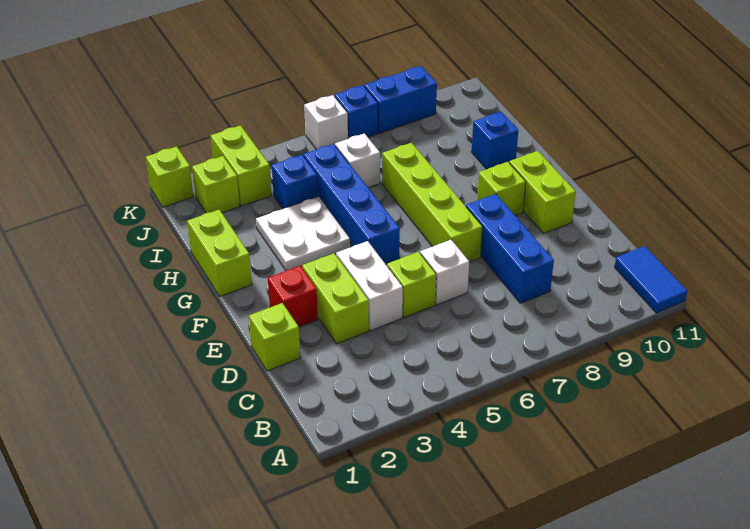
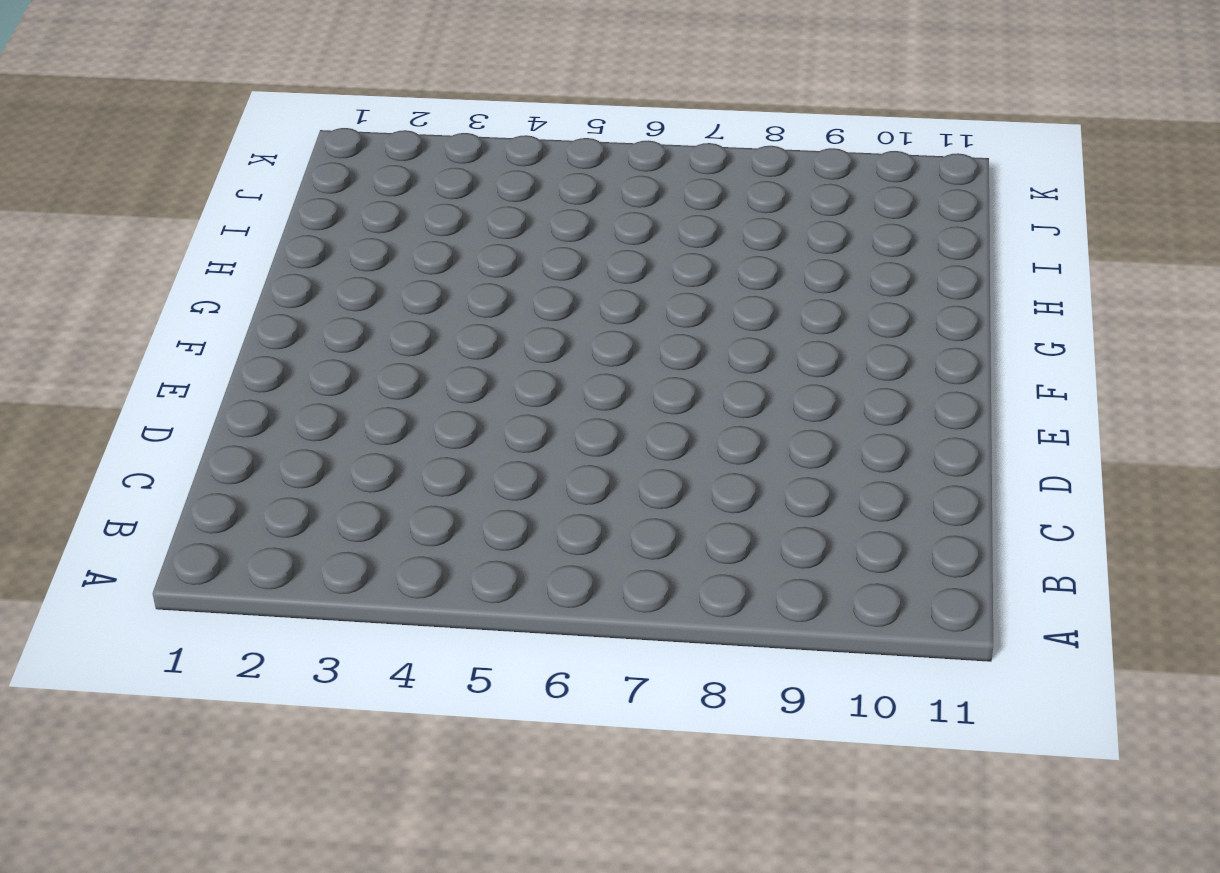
none -> blue 1x2 tile [615,246,687,313]
none -> blue 1x3 brick [466,194,554,303]
none -> lime 1x1 brick [249,303,300,371]

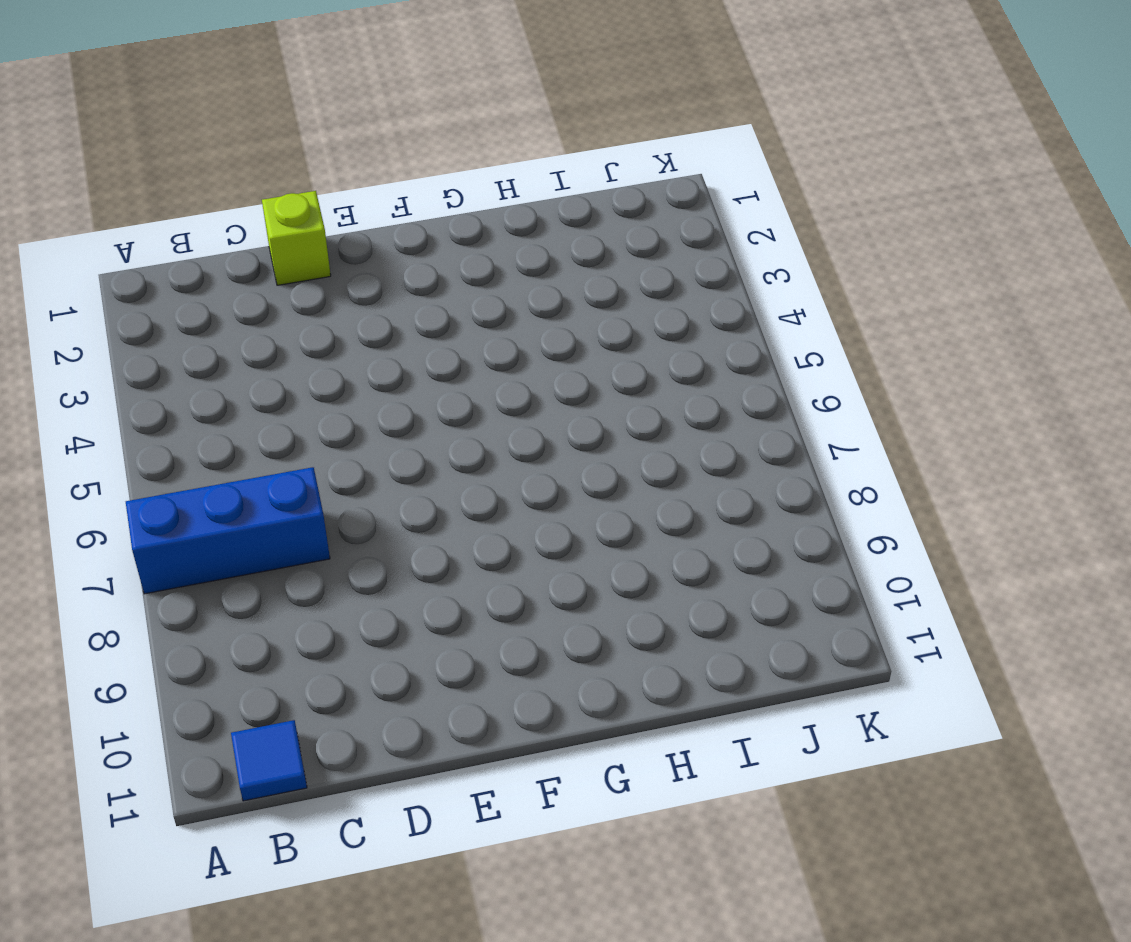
blue 1x3 brick [126,467,330,594] -> blue 1x3 brick moved to [466,194,554,303]
blue 1x1 tile [231,720,307,801] -> blue 1x2 tile [615,246,687,313]
none -> lime 1x2 brick [302,253,369,344]
none -> white 1x2 brick [336,241,403,331]
none -> lime 1x1 brick [387,252,436,318]

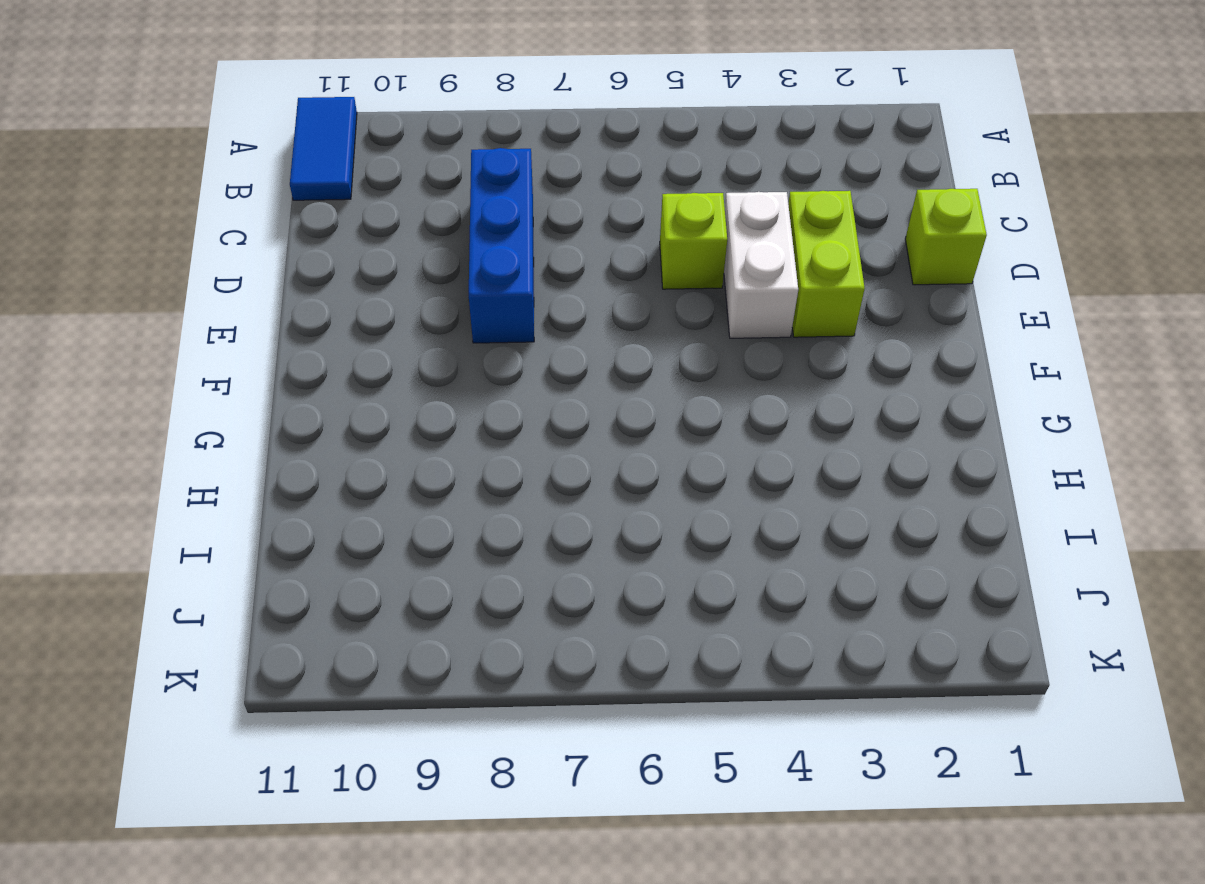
none -> white 1x1 brick [420,240,469,305]
none -> red 1x1 brick [268,266,318,327]
none -> lime 1x4 brick [382,143,482,262]

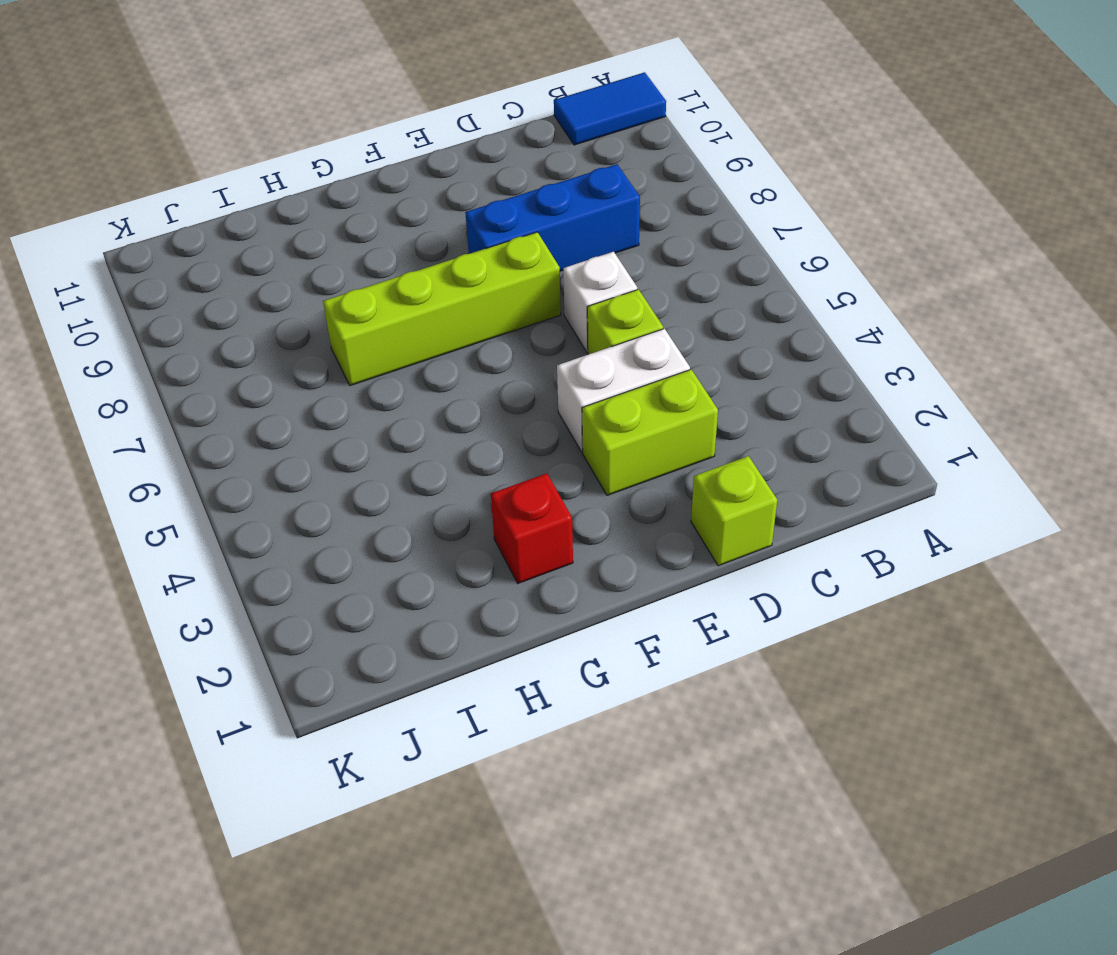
red 1x1 brick [491,473,573,583] -> red 1x1 brick moved to [268,266,318,327]
none -> lime 1x2 brick [509,151,576,233]
none -> blue 1x4 brick [304,144,400,264]
none -> lime 1x1 brick [477,162,526,215]

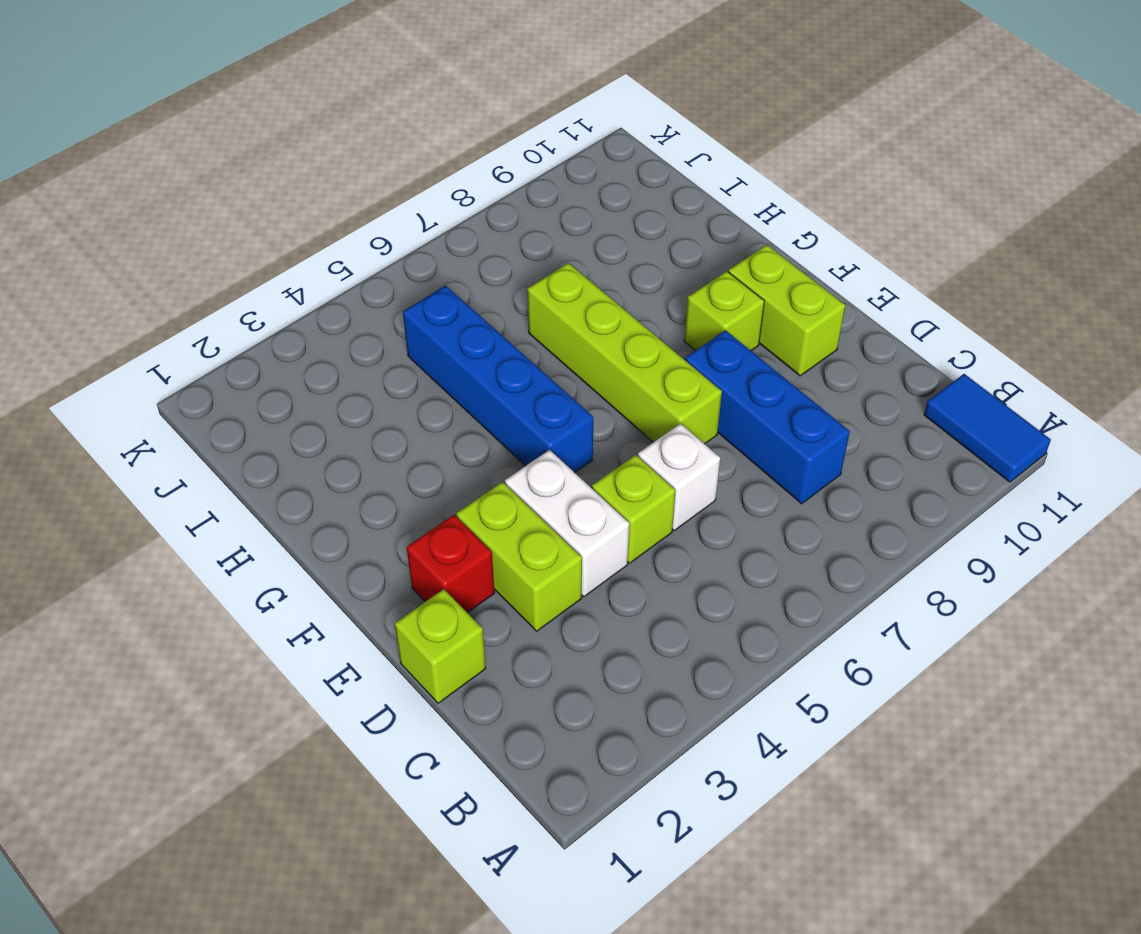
none -> lime 1x2 brick [187,210,252,297]
none -> white 2x2 plate [256,197,350,270]
none -> blue 1x1 brick [472,112,518,169]

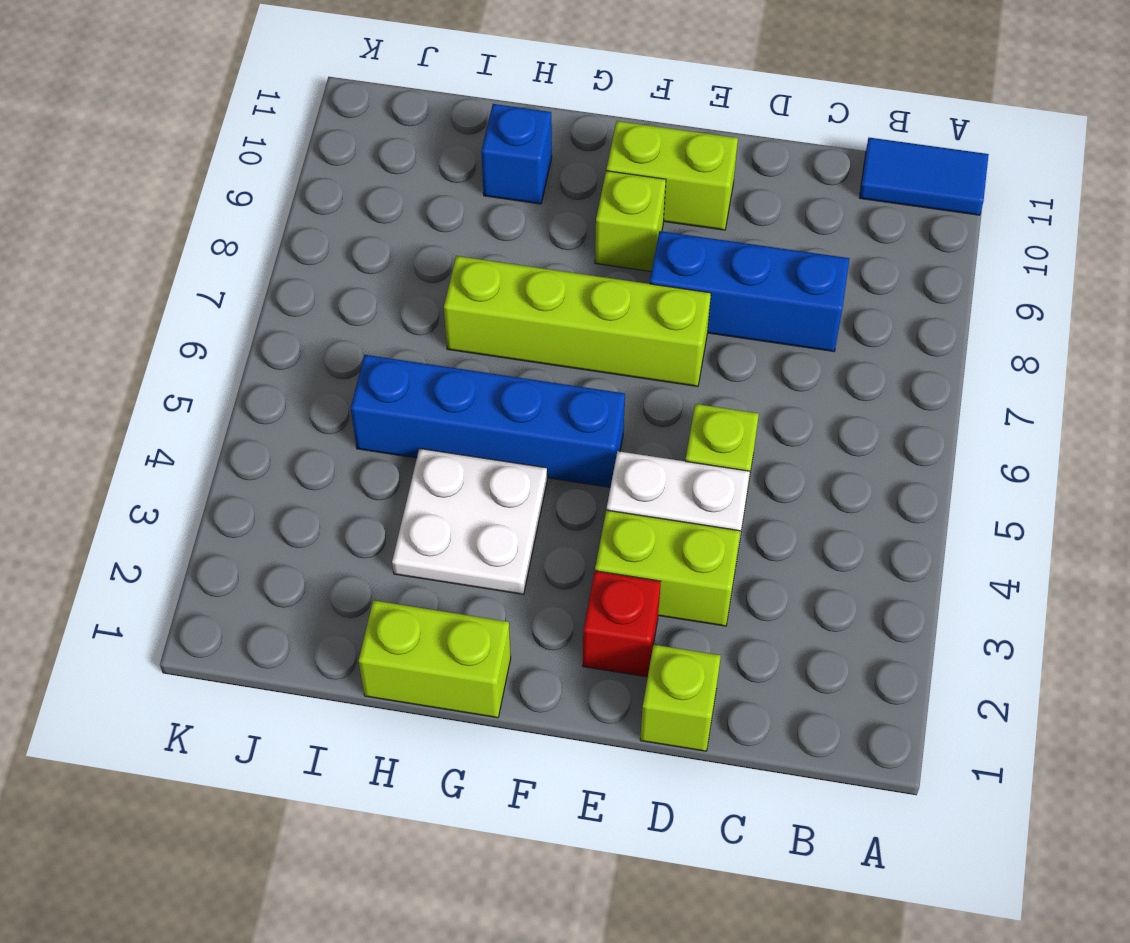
none -> white 1x1 brick [420,240,469,305]
none -> blue 1x1 brick [272,155,318,209]
none -> white 1x1 brick [335,133,380,188]

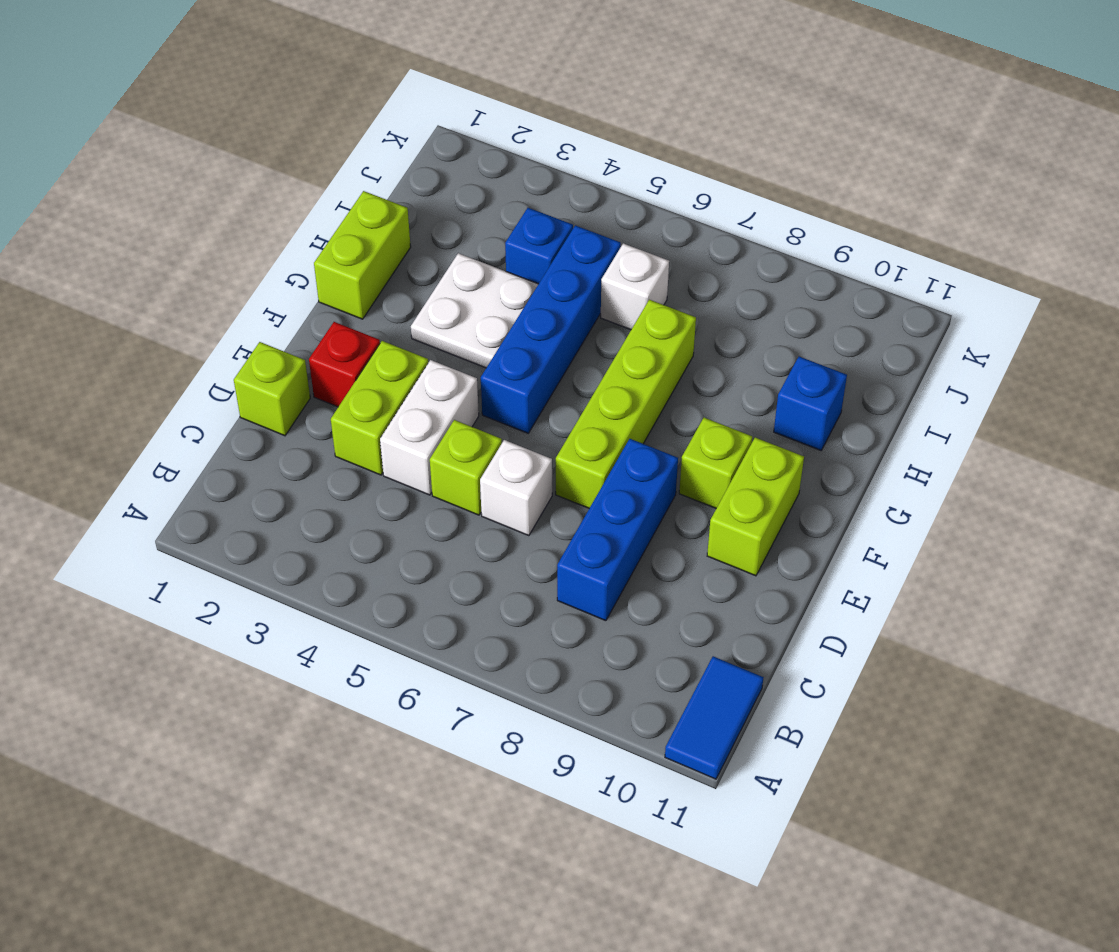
none -> lime 1x1 brick [192,156,240,213]
none -> lime 1x2 brick [211,125,271,206]
none -> lime 1x1 brick [146,146,193,207]

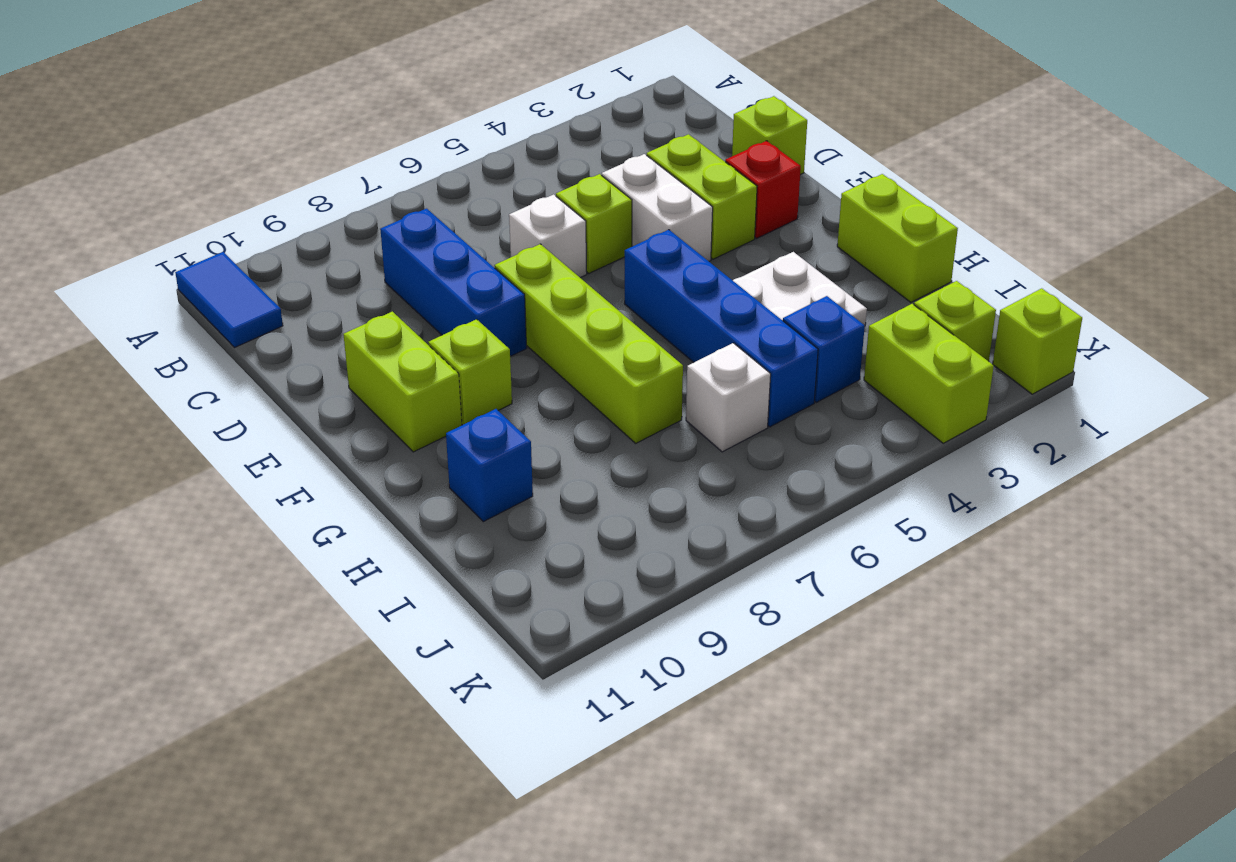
none -> white 1x1 brick [304,95,348,150]
none -> blue 1x1 brick [335,85,378,139]
none -> blue 1x2 brick [364,66,437,133]

